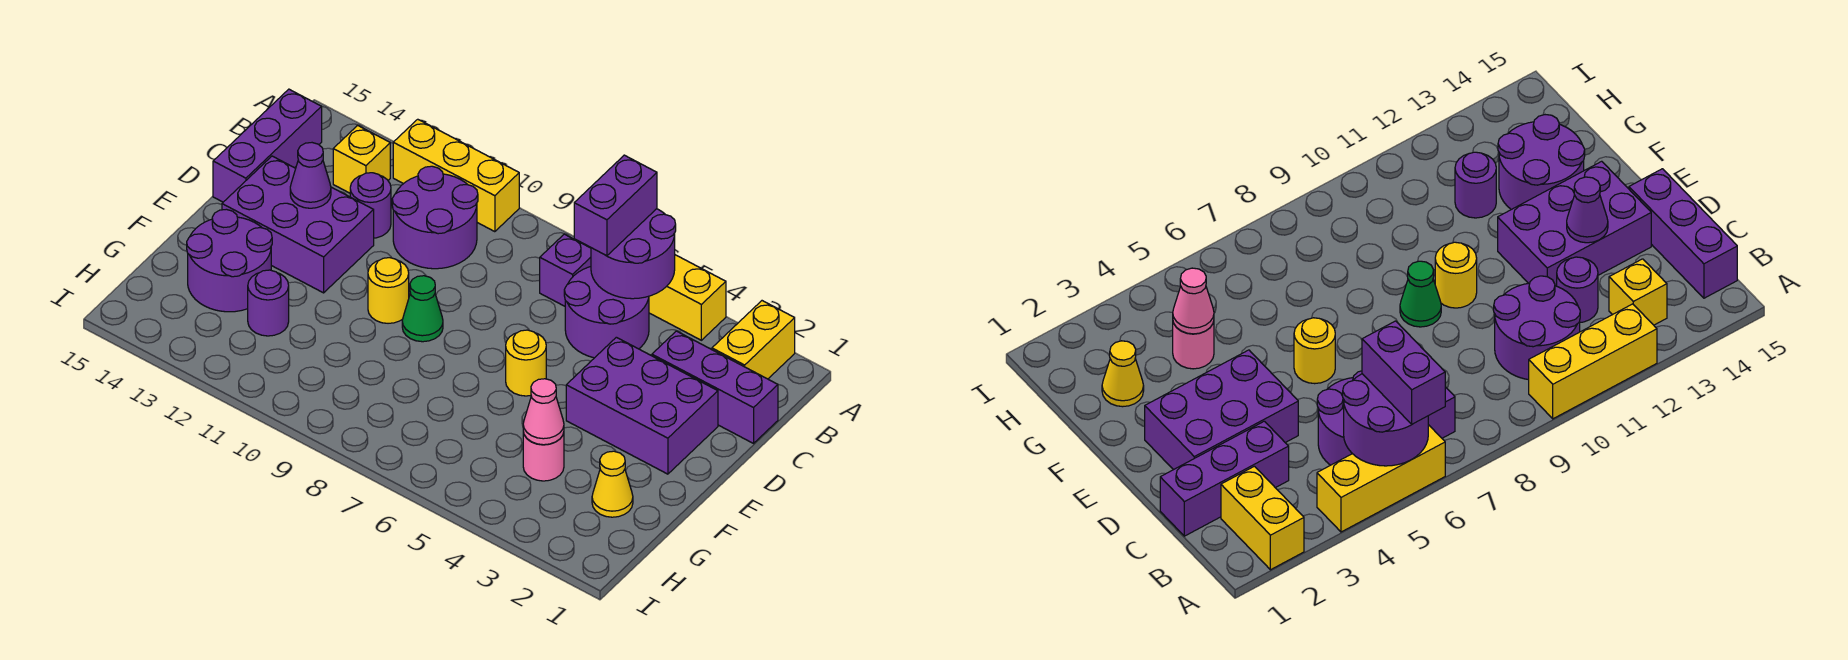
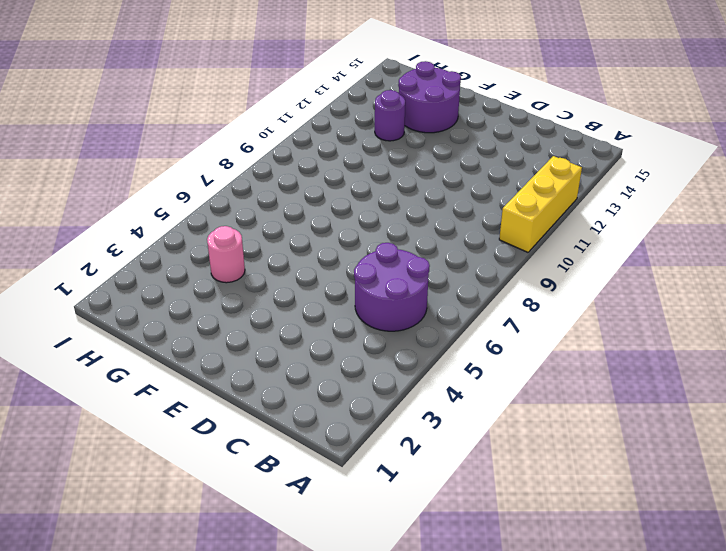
none -> yellow 1x2 brick [712,301,795,379]
none -> yellow 1x3 brick [649,255,726,340]
none -> purple 1x1 brick [540,234,591,306]

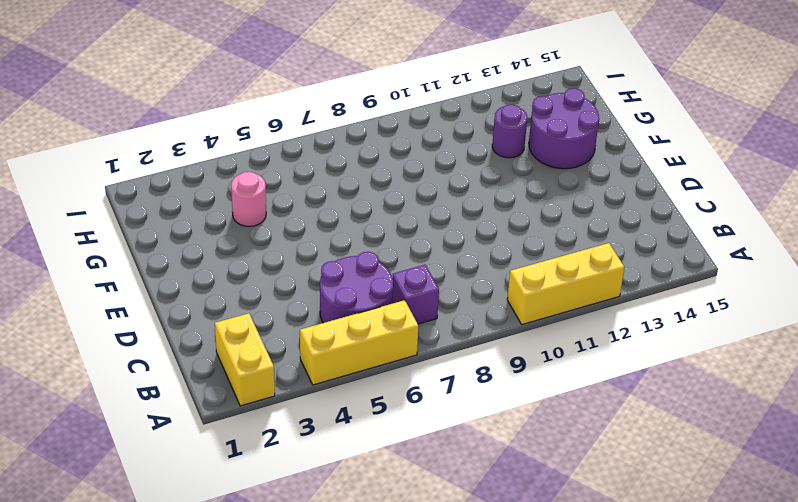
none -> purple 2x2 round brick [392,166,478,269]
none -> yellow 1x1 brick [333,125,390,193]
none -> purple 1x3 brick [213,89,322,202]

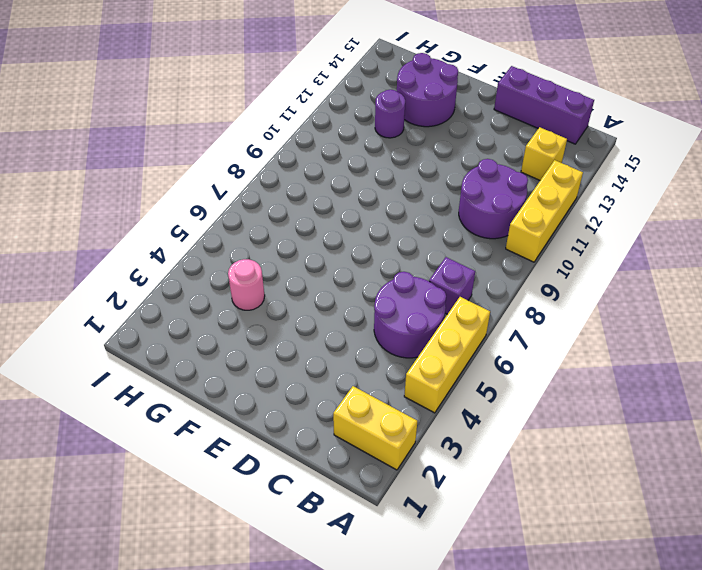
none -> purple 1x3 brick [652,331,778,443]
none -> purple 1x1 round brick [350,173,391,238]
none -> purple 2x3 brick [566,337,718,474]

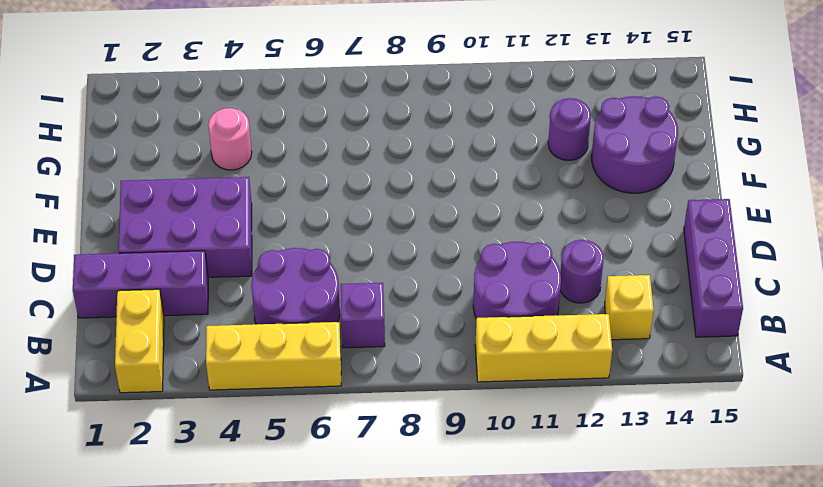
none -> purple 2x3 brick [222,156,374,293]
none -> yellow 1x1 round brick [506,330,546,396]
none -> green 1x1 cone [402,276,443,342]

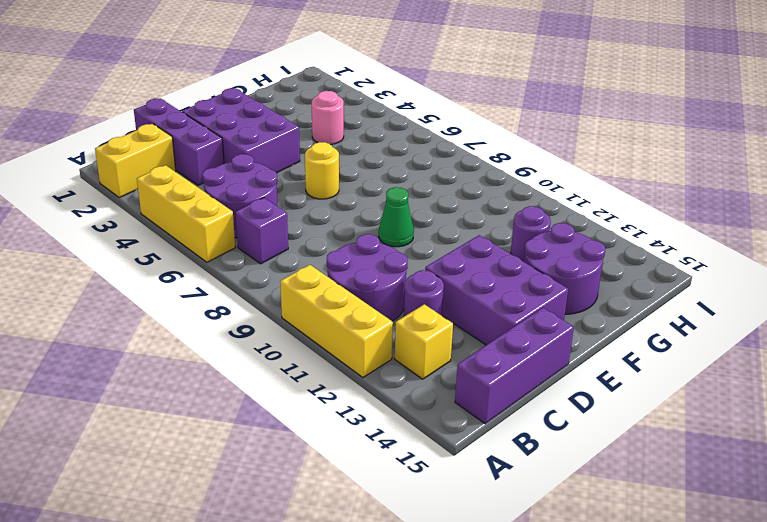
none -> yellow 1x1 round brick [368,258,409,323]
none -> yellow 1x1 cone [592,451,633,517]
none -> purple 2x2 round brick [591,209,676,299]

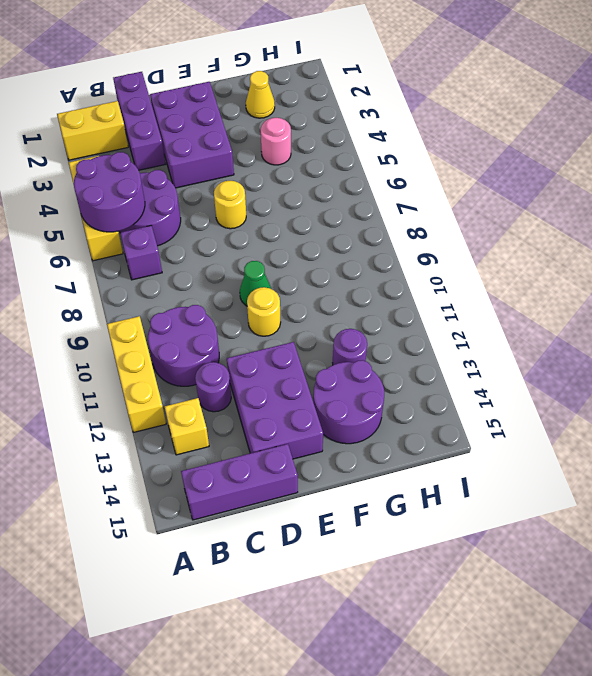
none -> purple 1x1 cone [290,143,331,208]
none -> pink 1x1 cone [523,379,564,445]
none -> purple 1x2 brick [574,155,657,256]

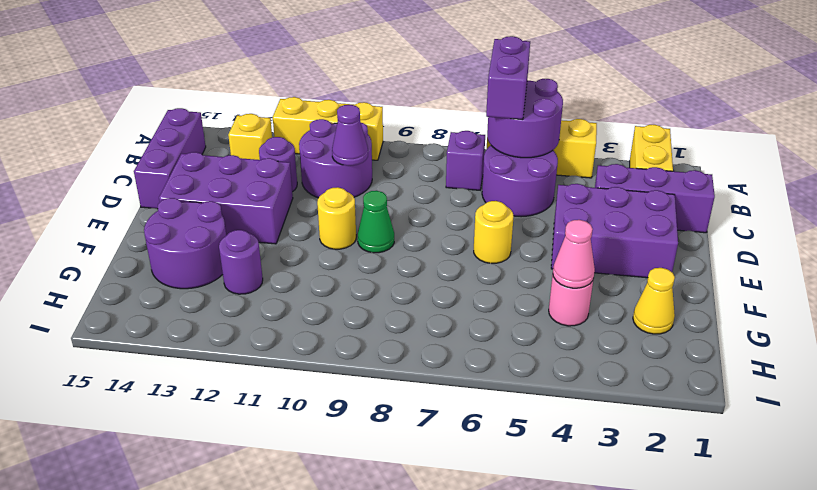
purple 1x1 cone [332,105,368,166] -> purple 1x1 cone moved to [290,143,331,208]

